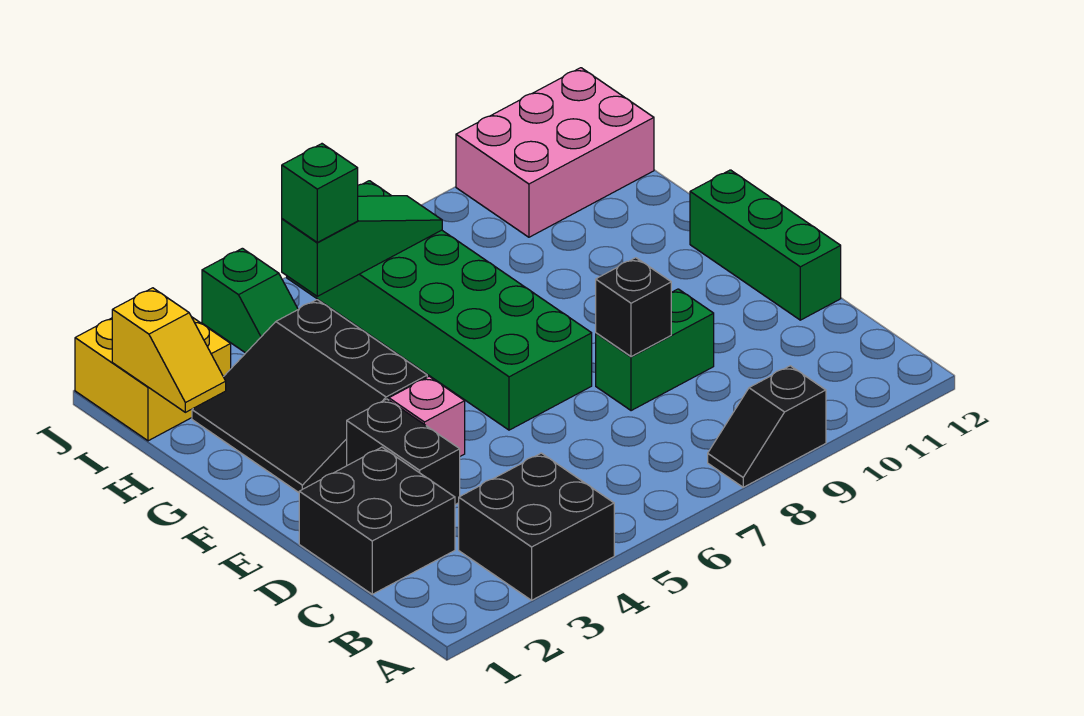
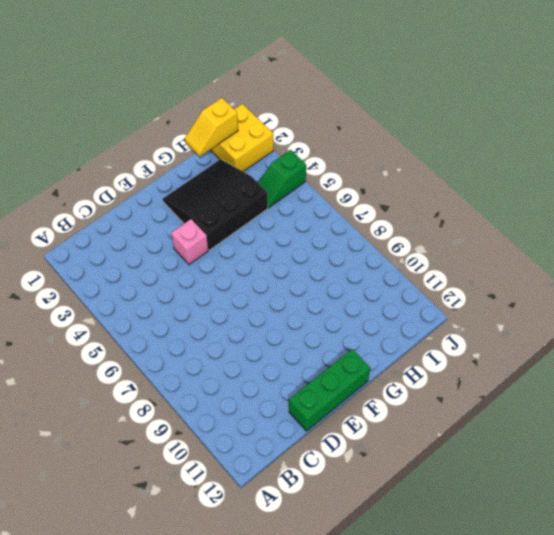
none -> black 2x2 brick [459,453,614,600]
none -> black 1x2 slope [708,366,826,487]
none -> black 2x2 brick [299,447,455,594]

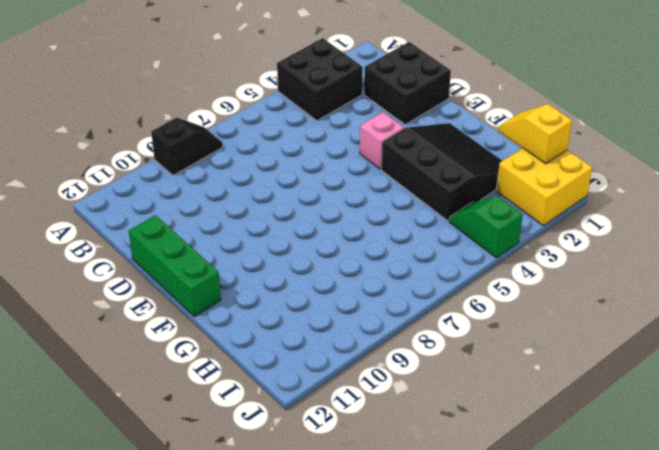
none -> black 1x2 brick [347,399,460,505]
none -> green 1x2 brick [596,289,714,411]
none -> green 2x6 brick [287,181,592,430]

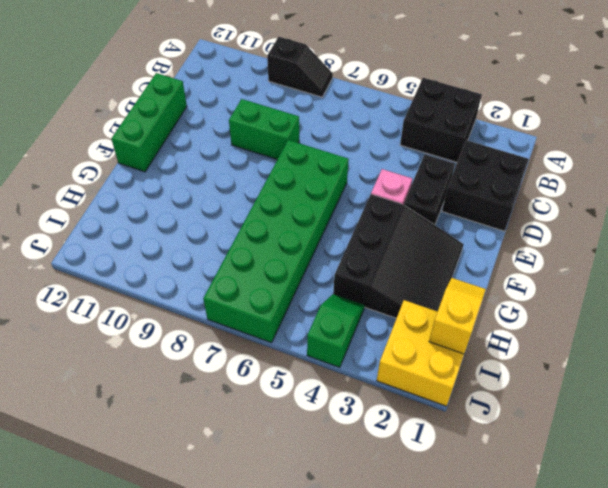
none -> pink 2x3 brick [456,68,654,237]
none -> black 1x1 brick [596,258,671,357]
none -> green 1x3 slope [282,196,442,296]

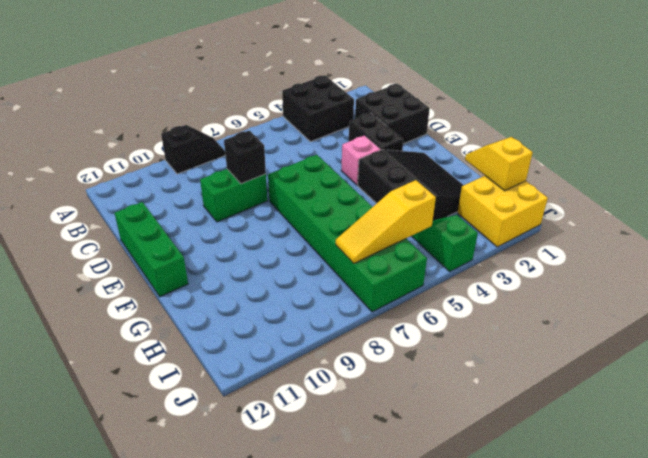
yellow 1x3 slope [336,180,436,263] -> green 1x3 slope [282,196,442,296]
none -> pink 2x3 brick [456,68,654,237]
none -> green 1x1 brick [282,144,358,242]

